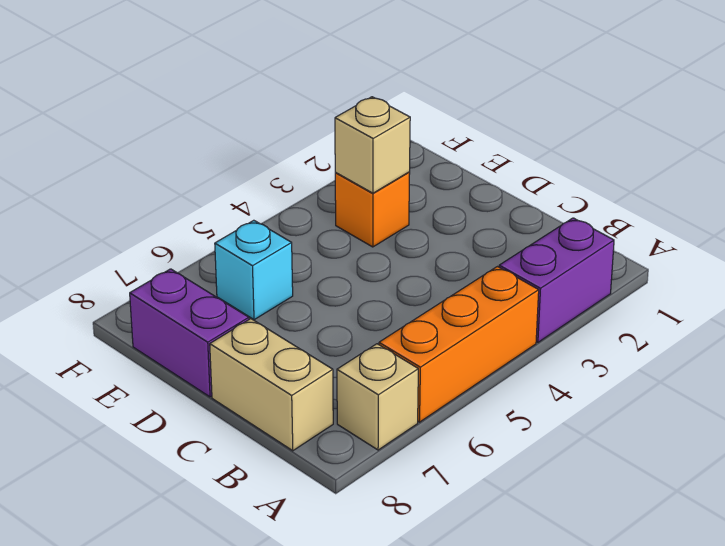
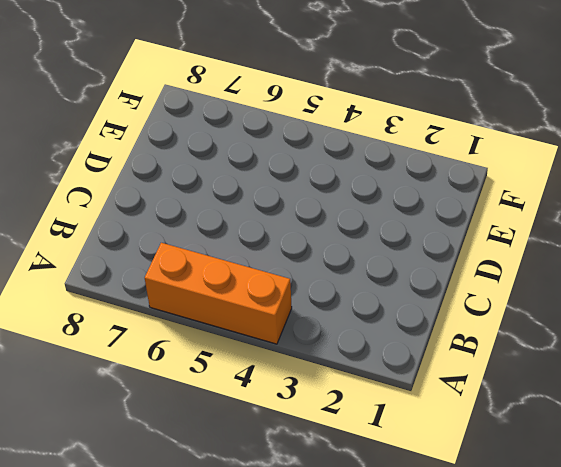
none -> purple 1x2 brick [499,218,614,342]
none -> tan 1x1 brick [337,344,418,450]

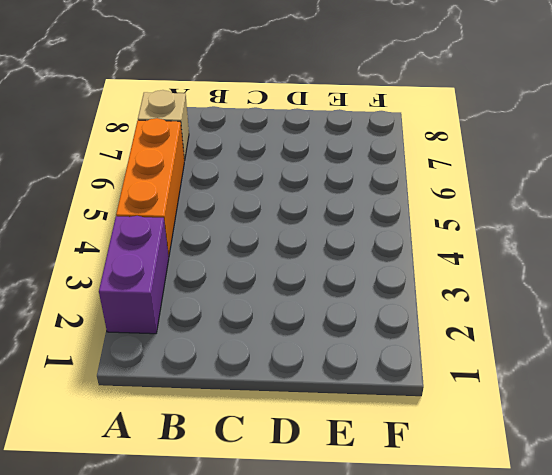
none -> tan 1x2 brick [210,319,333,451]
none -> purple 1x2 brick [130,269,249,397]

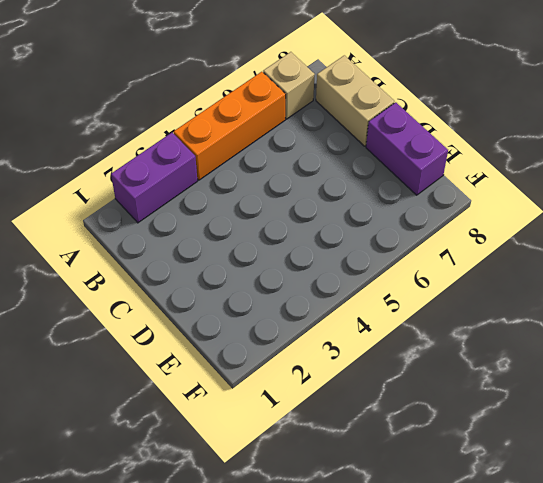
none -> orange 1x1 brick [335,172,410,247]
none -> cyan 1x1 brick [215,220,293,320]

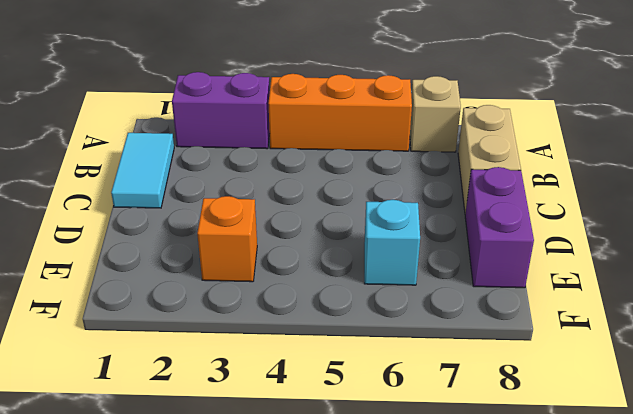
cyan 1x2 tile [111,133,174,208] -> none
none -> tan 1x1 brick [335,97,410,193]

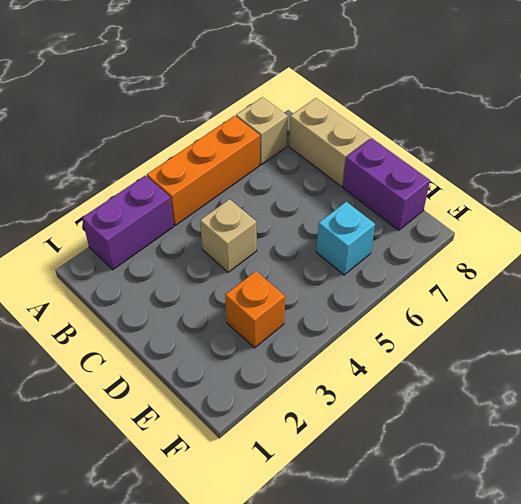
tan 1x1 brick [200,199,257,272] -> tan 1x1 brick moved to [335,97,410,193]

